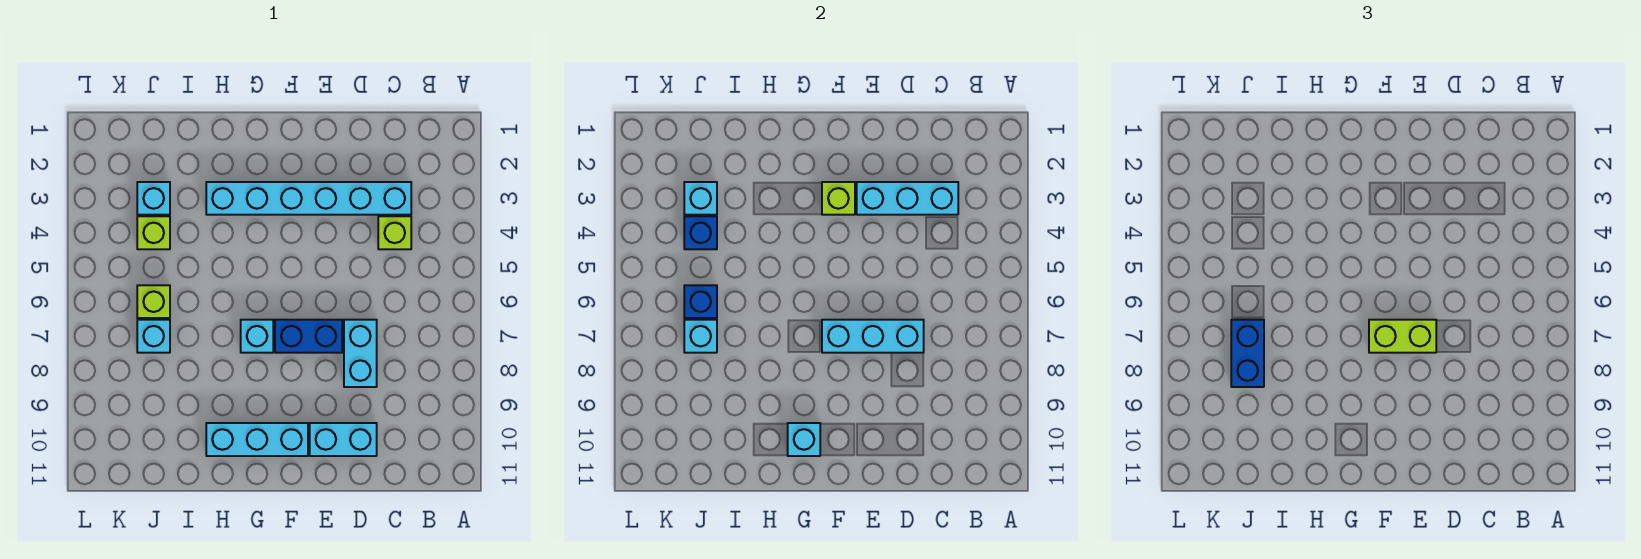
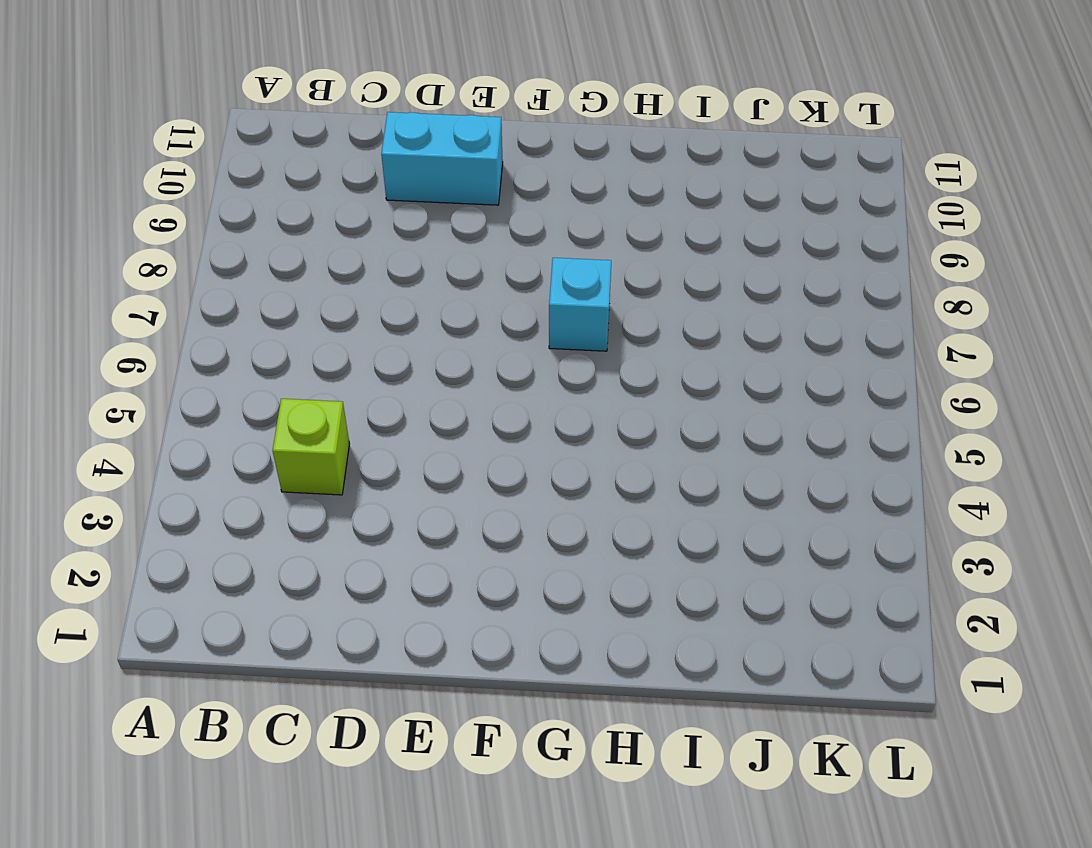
none -> cyan 1x6 brick [206,182,411,215]
none -> cyan 1x2 brick [344,320,377,387]
none -> blue 1x2 brick [275,320,342,353]

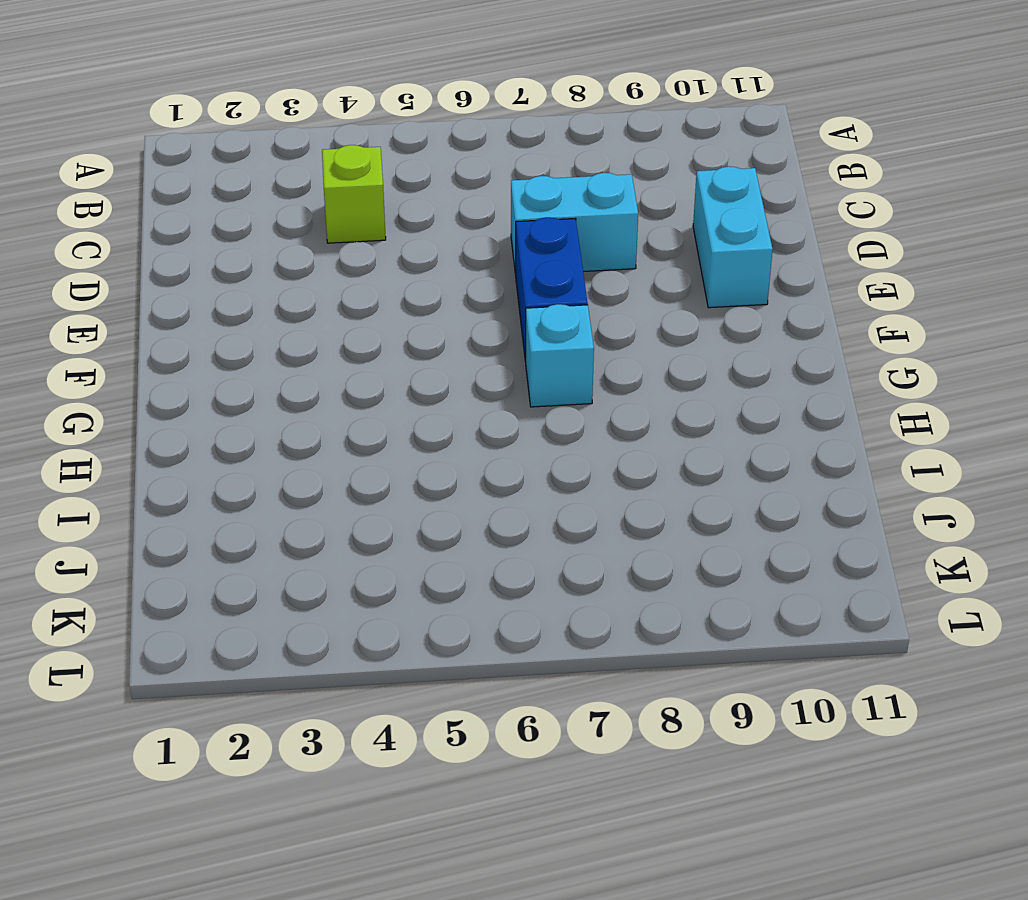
none -> cyan 1x6 brick [206,182,411,215]
none -> cyan 1x3 brick [206,423,308,456]
none -> cyan 1x1 brick [137,182,170,215]

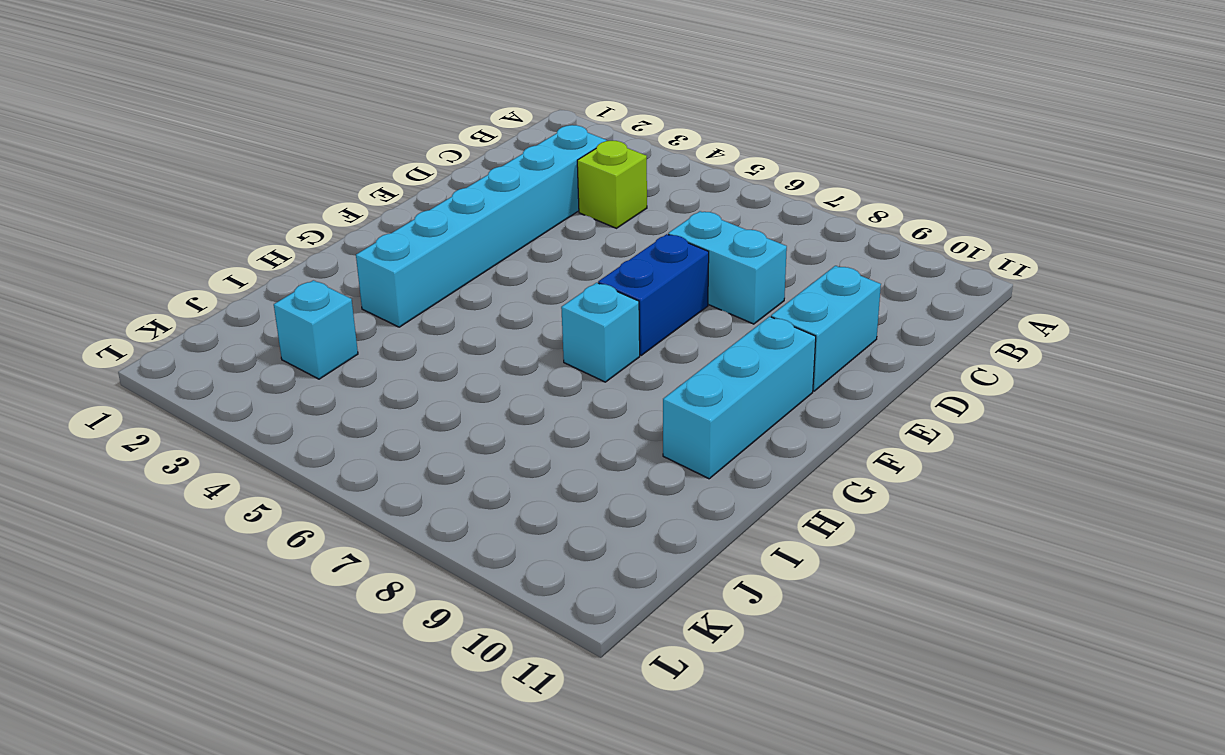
none -> lime 1x1 brick [137,216,170,249]
none -> lime 1x1 brick [137,285,170,318]
none -> cyan 1x1 brick [137,320,170,353]

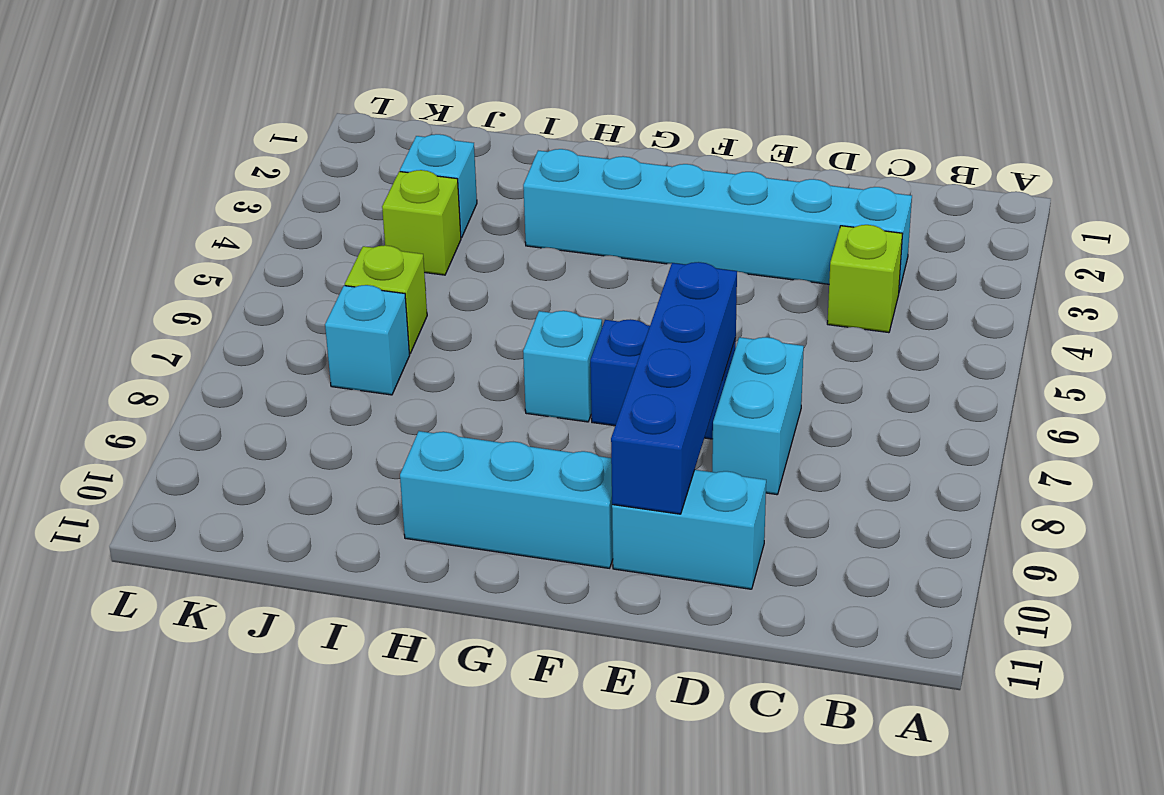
blue 1x4 brick [611,262,737,514] -> cyan 1x3 brick [822,320,924,353]
none -> cyan 1x3 brick [857,182,958,215]
none -> lime 1x1 brick [822,182,855,215]
none -> cyan 1x1 brick [788,423,820,456]

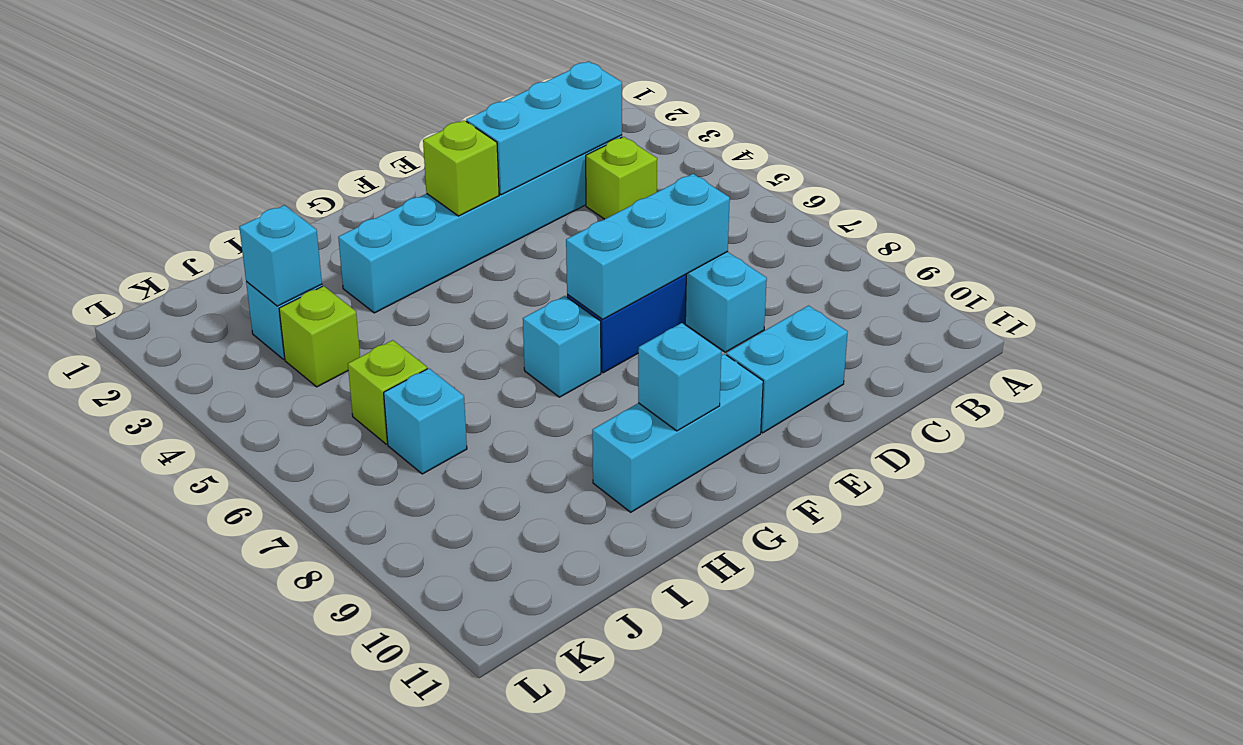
none -> blue 1x1 brick [684,216,717,249]
none -> blue 1x1 brick [684,285,717,318]
none -> cyan 1x1 brick [684,320,717,353]

